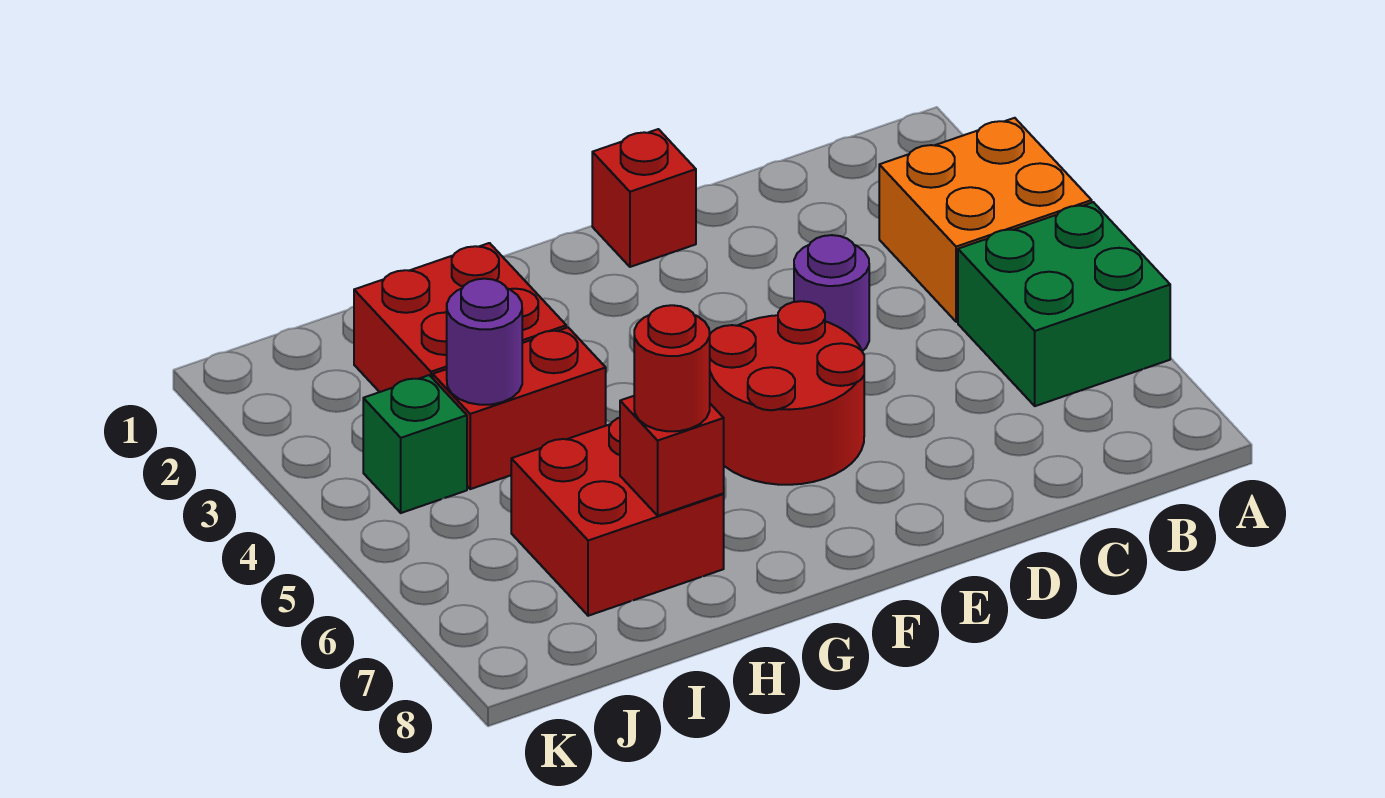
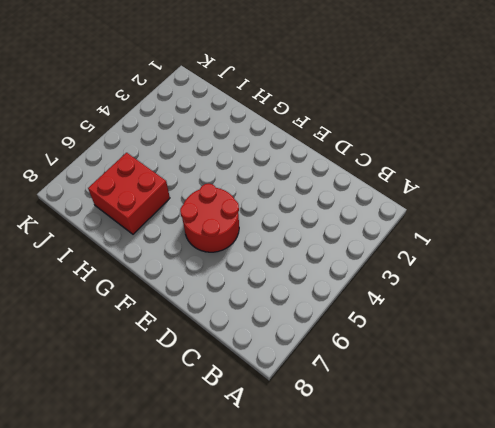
none -> orange 2x2 brick [879,118,1092,322]
none -> green 2x2 brick [958,202,1170,406]
none -> purple 1x1 round brick [794,235,869,351]

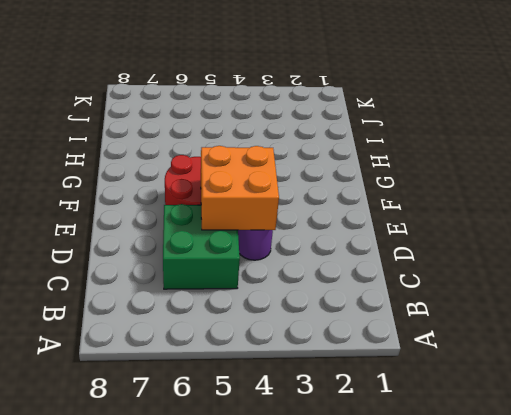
green 2x2 brick [163,204,240,289] -> green 2x2 brick moved to [958,202,1170,406]
orange 2x2 brick [201,146,279,230] -> orange 2x2 brick moved to [879,118,1092,322]
none -> red 1x1 brick [592,129,696,267]
none -> red 2x2 brick [354,243,566,392]
none -> red 1x2 brick [433,327,606,489]

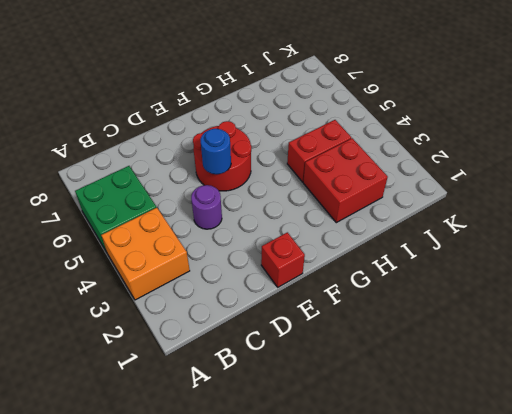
blue 1x1 round brick [200,129,231,174] -> none
none -> red 2x2 brick [511,418,724,616]
none -> green 1x1 brick [363,375,467,513]
none -> red 1x1 brick [620,396,724,516]

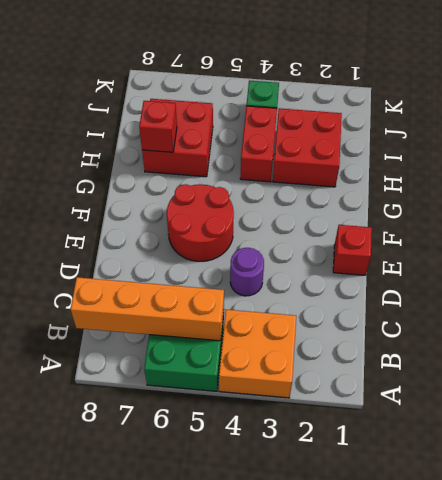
orange 1x4 brick [71,277,224,341] -> none
none -> purple 1x1 round brick [447,279,522,405]
none -> red 1x1 round brick [634,305,710,431]

